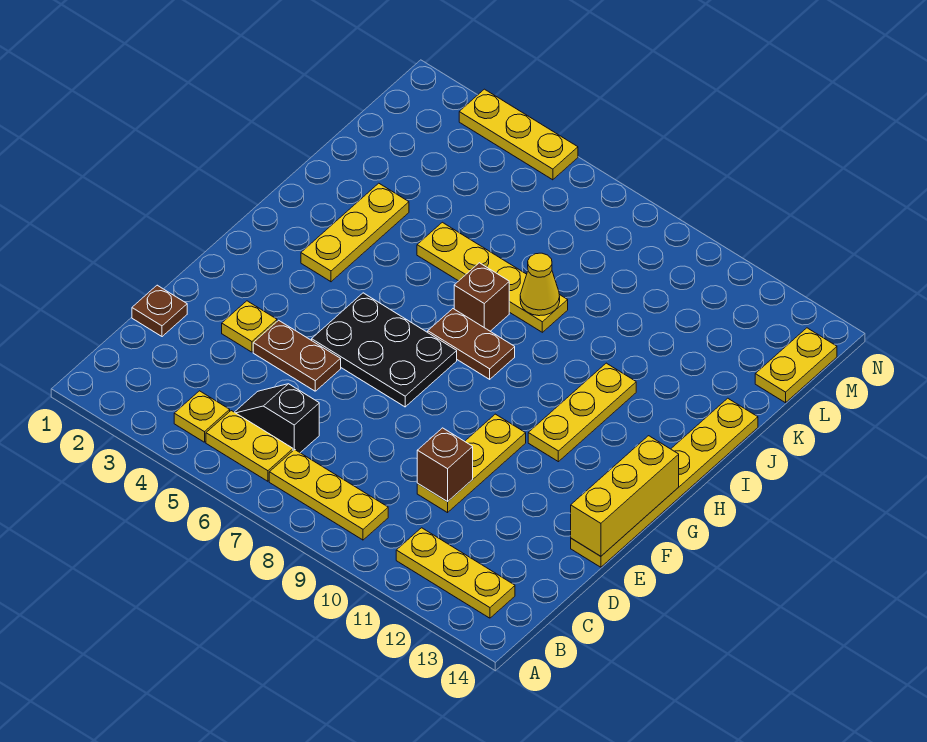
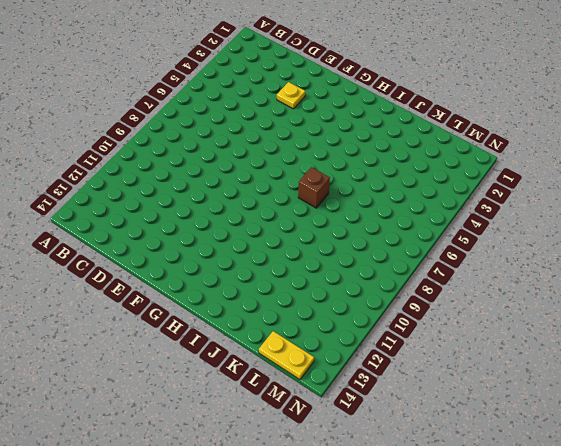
none -> yellow 1x1 plate [174,391,230,442]
none -> yellow 1x2 plate [206,411,293,481]
none -> yellow 1x3 plate [269,450,388,540]

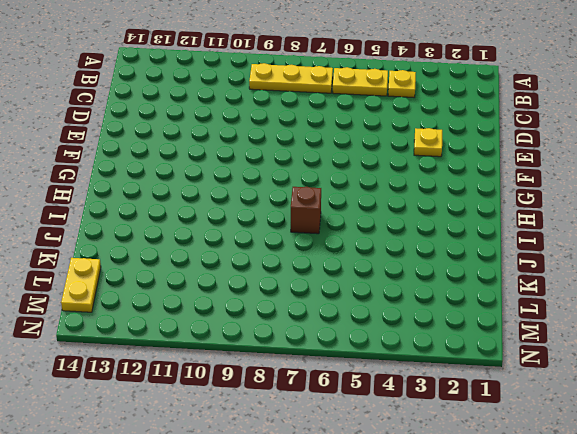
none -> yellow 1x3 plate [396,528,515,618]
none -> black 1x2 slope [235,384,319,453]
none -> brown 1x1 plate [132,285,187,337]

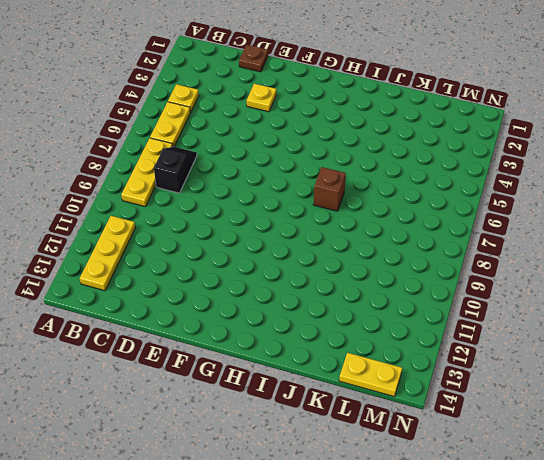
black 1x2 slope [154,147,197,193] -> black 1x2 slope moved to [235,384,319,453]
none -> yellow 1x3 plate [417,414,526,513]
none -> brown 1x2 plate [253,320,341,391]
none -> yellow 1x6 plate [571,398,758,567]

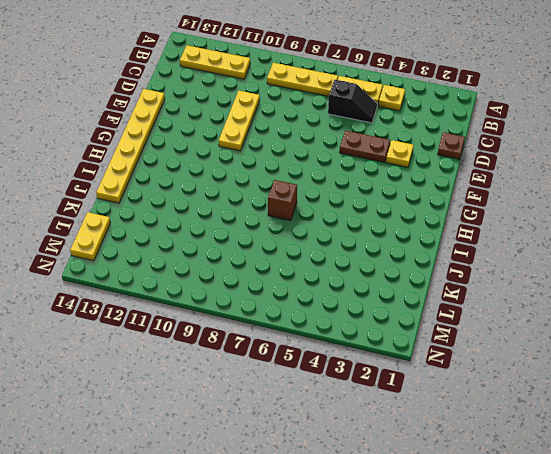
none -> black 2x3 plate [312,293,457,407]
none -> yellow 1x3 plate [528,363,636,462]
none -> yellow 1x3 plate [301,183,409,282]

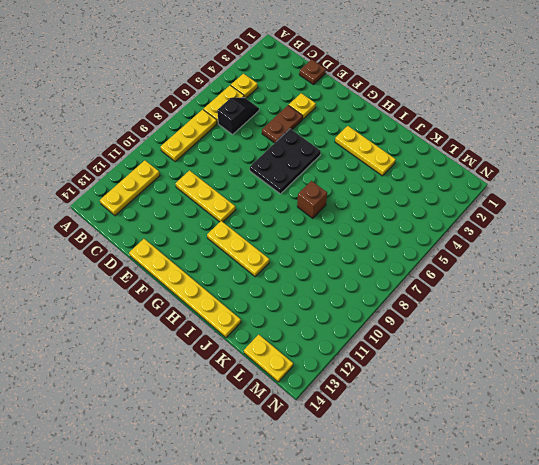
none -> brown 1x2 plate [428,309,515,379]
none -> yellow 1x4 plate [417,222,568,332]
none -> yellow 1x3 plate [459,89,578,180]

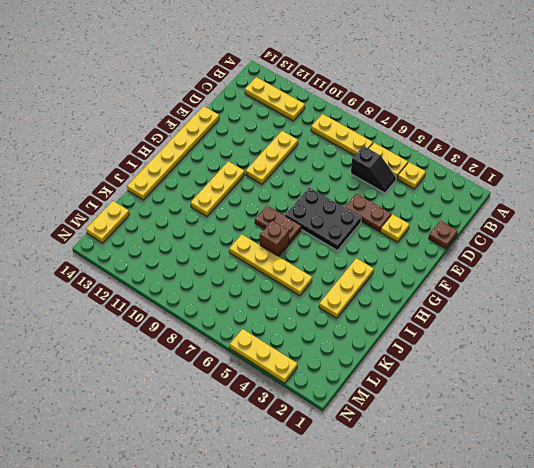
none -> brown 1x1 brick [417,428,473,502]
none -> yellow 1x3 brick [571,436,679,556]
none -> yellow 1x1 cone [520,253,560,316]

